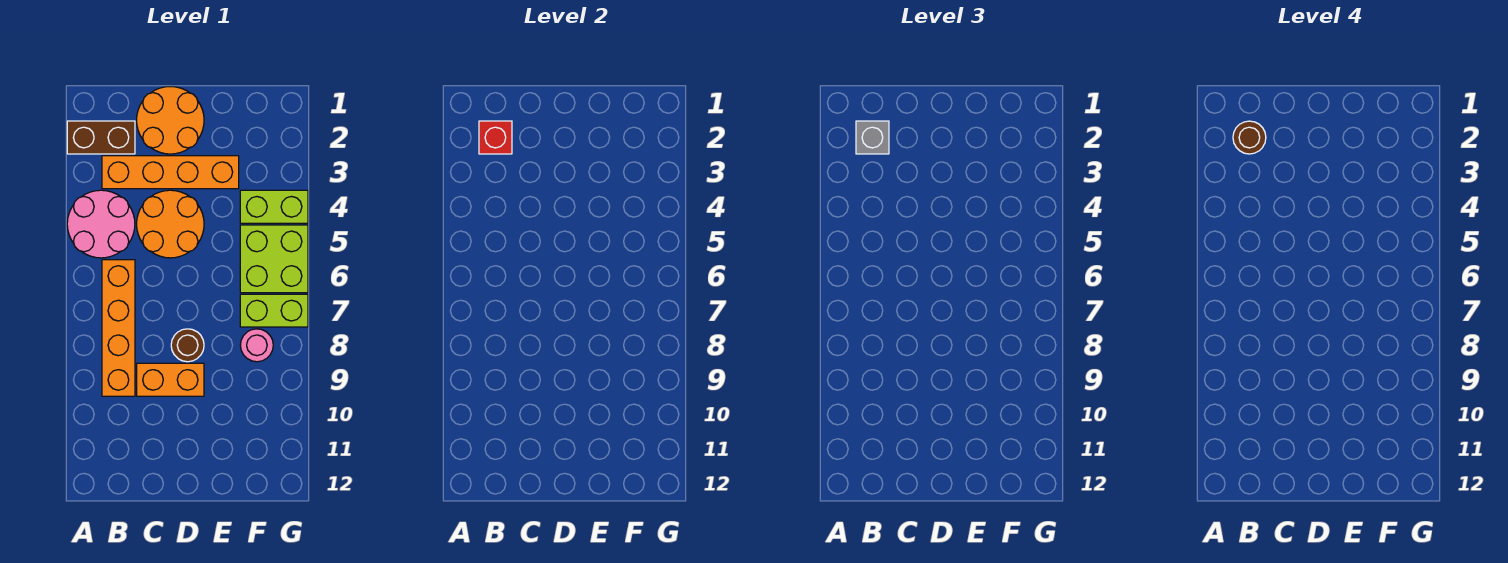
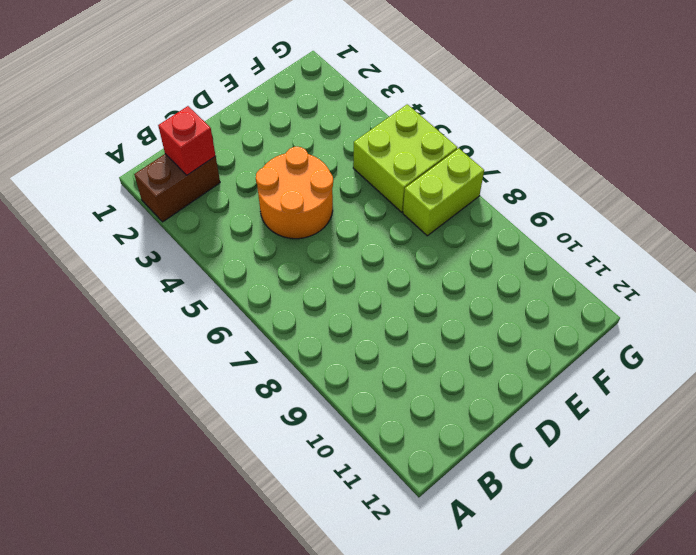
none -> pink 2x2 round brick [67,190,135,258]
none -> orange 1x4 brick [102,156,239,189]
none -> orange 1x4 brick [102,260,135,396]

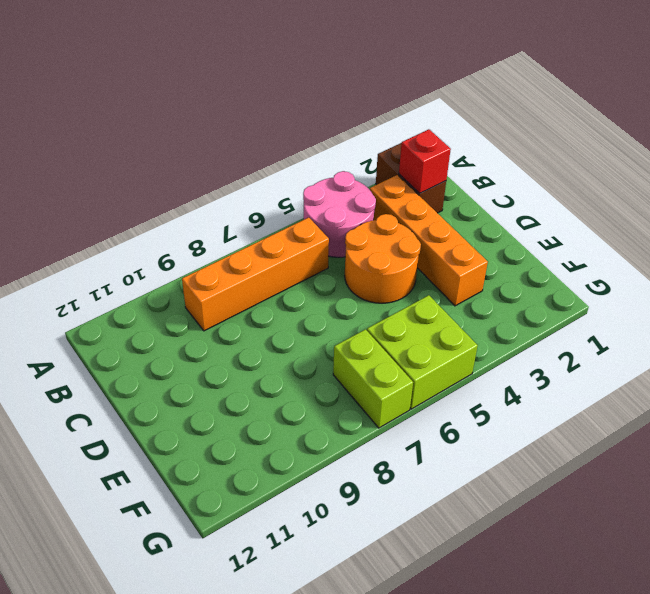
none -> orange 2x2 round brick [137,87,204,154]
none -> orange 1x2 brick [137,363,204,396]
none -> brown 1x1 round brick [171,329,204,362]

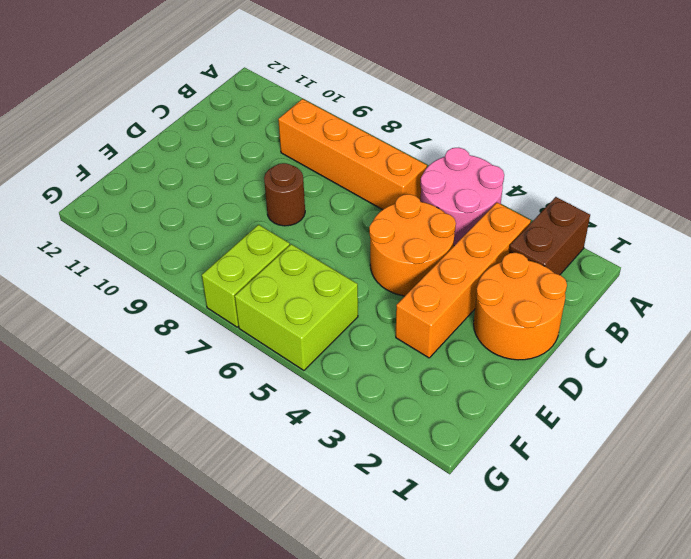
none -> orange 1x2 brick [137,363,204,396]
none -> lime 1x2 brick [240,190,308,223]
none -> pink 1x1 round brick [240,329,273,362]

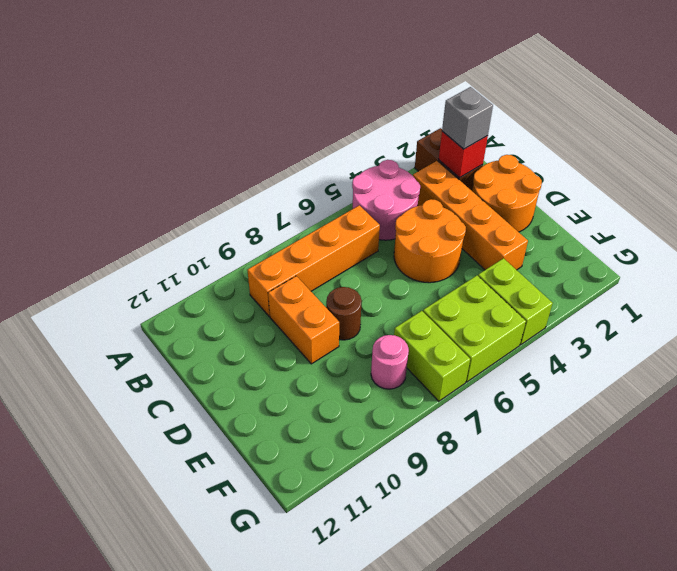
none -> brown 1x1 round brick [1233,121,1266,154]

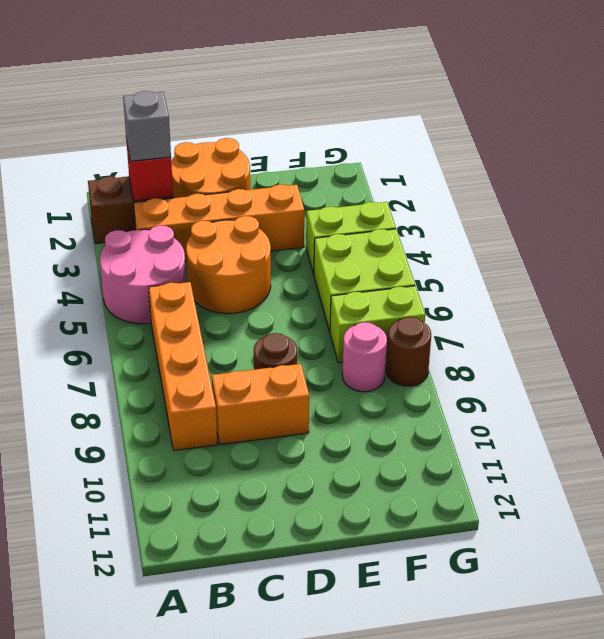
brown 1x1 round brick [386,317,431,386] -> brown 1x1 round brick moved to [1233,121,1266,154]

